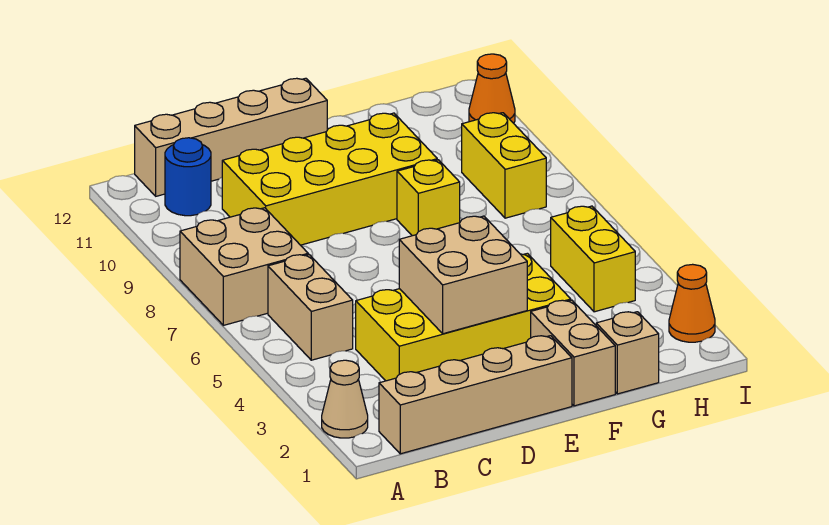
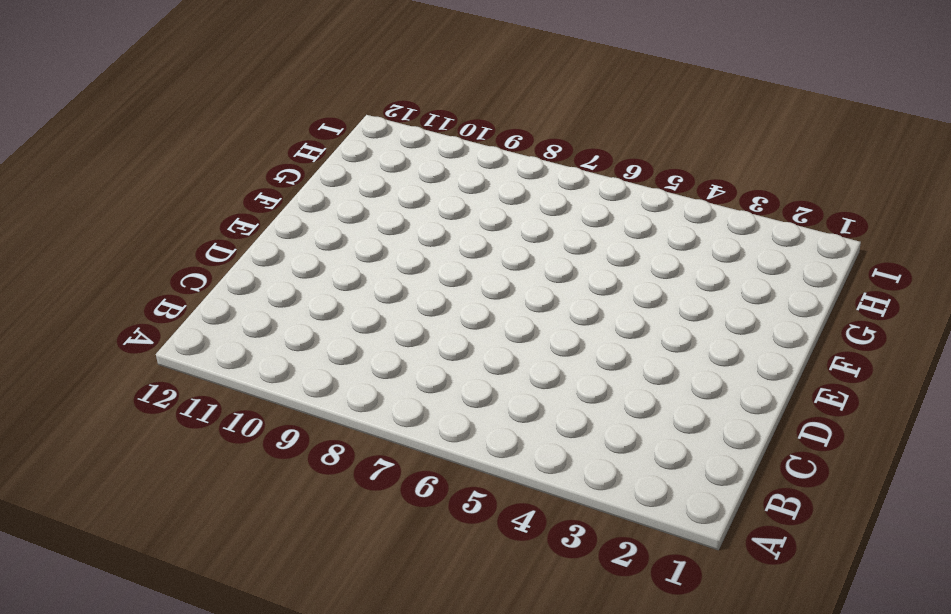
none -> tan 1x1 cone [322,360,368,438]
none -> tan 2x2 brick [180,208,308,325]
none -> tan 1x4 brick [379,336,572,454]

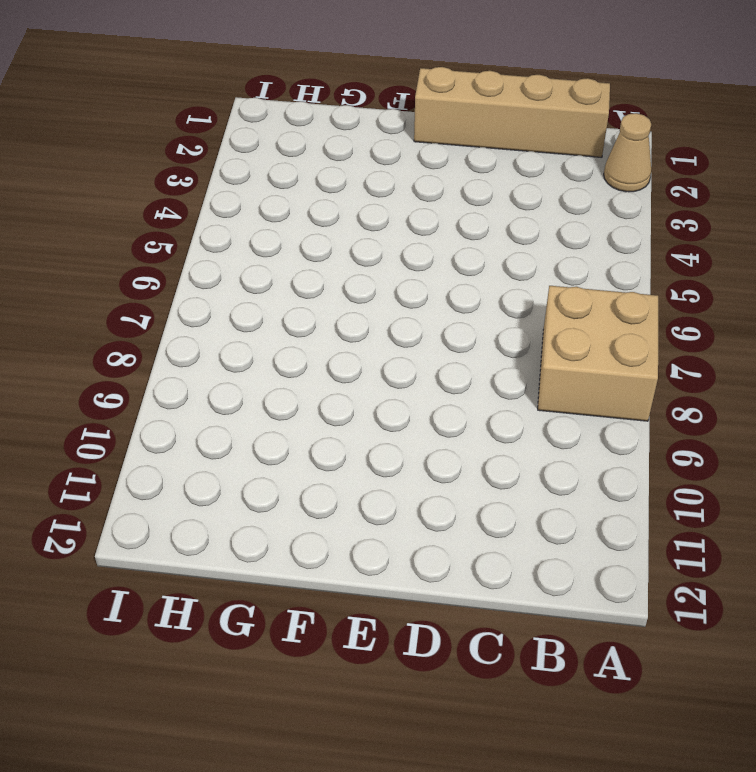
none -> tan 1x2 brick [268,255,353,360]
none -> blue 1x1 round brick [165,138,211,216]
none -> tan 1x4 brick [135,78,327,196]

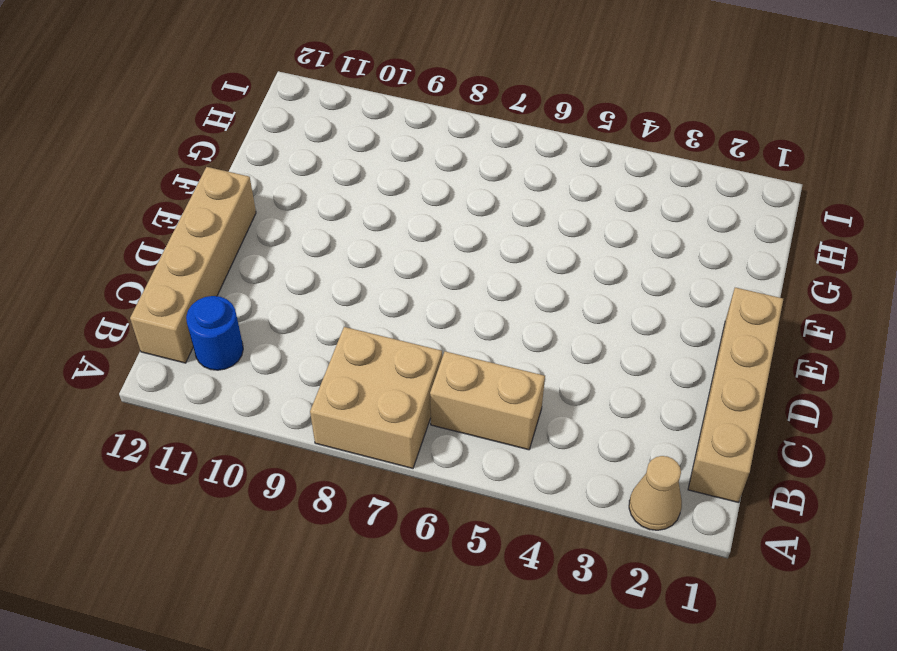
none -> yellow 2x4 brick [356,253,571,381]
none -> yellow 2x4 brick [222,113,437,245]
none -> tan 1x2 brick [531,300,615,406]

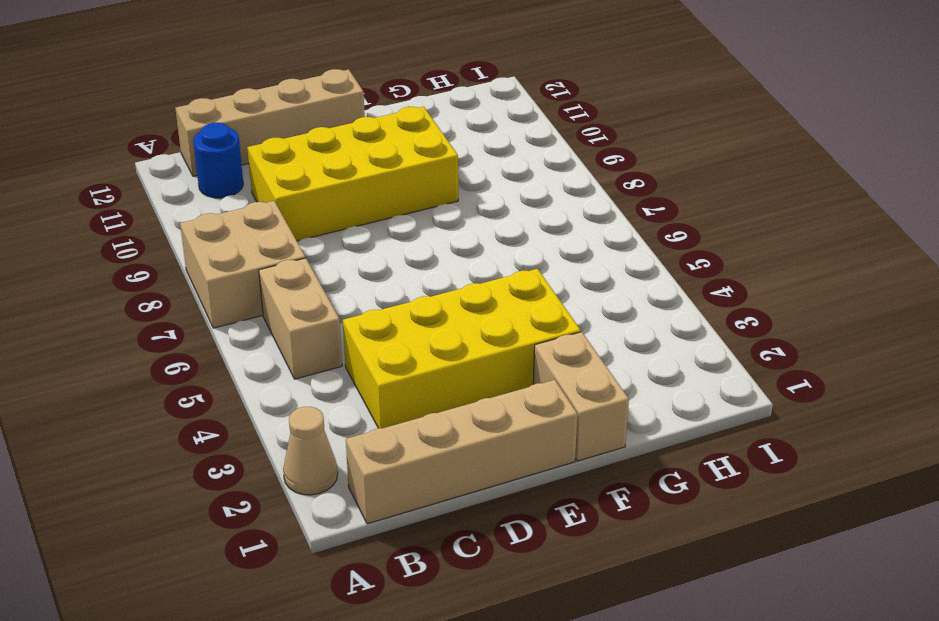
none -> yellow 1x1 brick [397,160,460,236]
none -> tan 1x1 brick [596,312,659,394]
none -> yellow 1x2 brick [551,206,635,312]

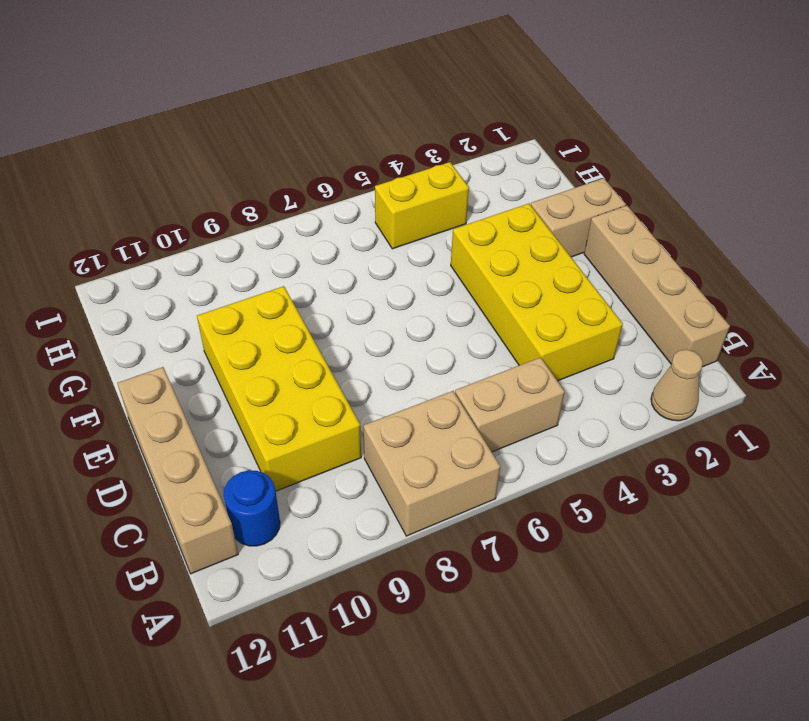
none -> yellow 1x1 brick [397,160,460,236]
none -> tan 1x1 brick [596,312,659,394]
none -> yellow 1x2 brick [462,113,546,218]

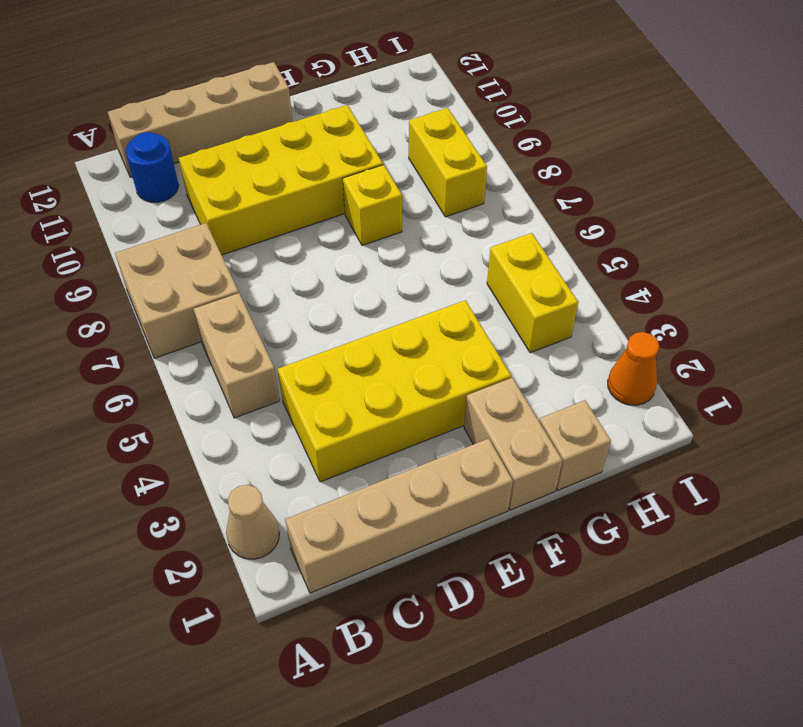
none -> orange 1x1 cone [469,54,515,123]
none -> tan 2x2 brick [399,216,527,334]

